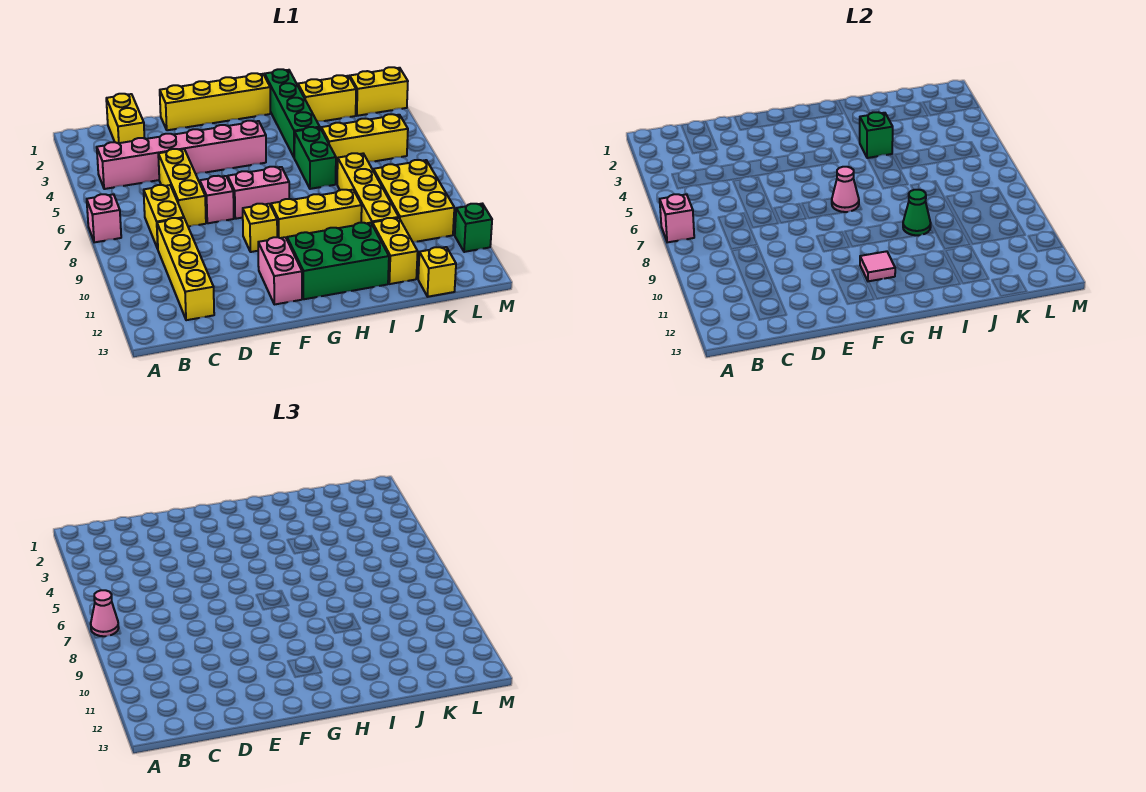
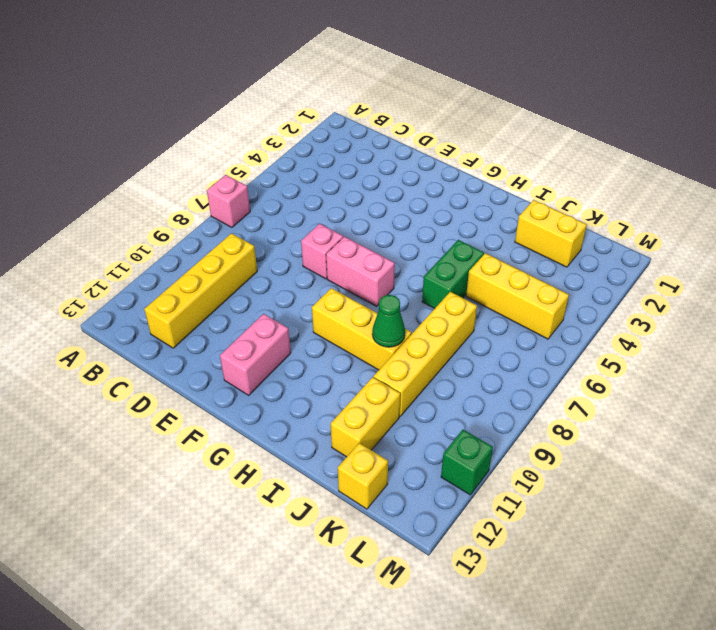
none -> pink 1x6 brick [97,121,266,189]
none -> yellow 1x2 brick [106,94,144,143]
none -> yellow 1x2 brick [144,185,184,249]

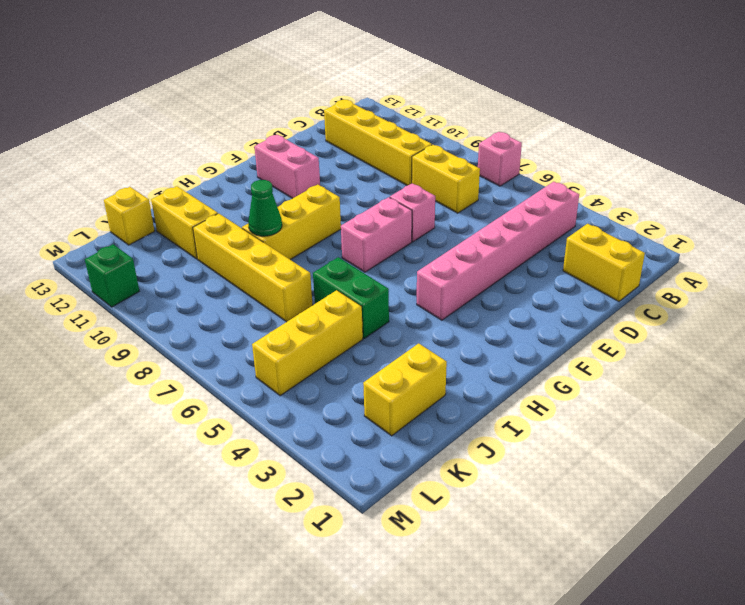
none -> yellow 1x3 brick [158,149,206,227]
none -> yellow 1x4 brick [160,73,270,130]
none -> yellow 1x1 brick [243,204,277,252]

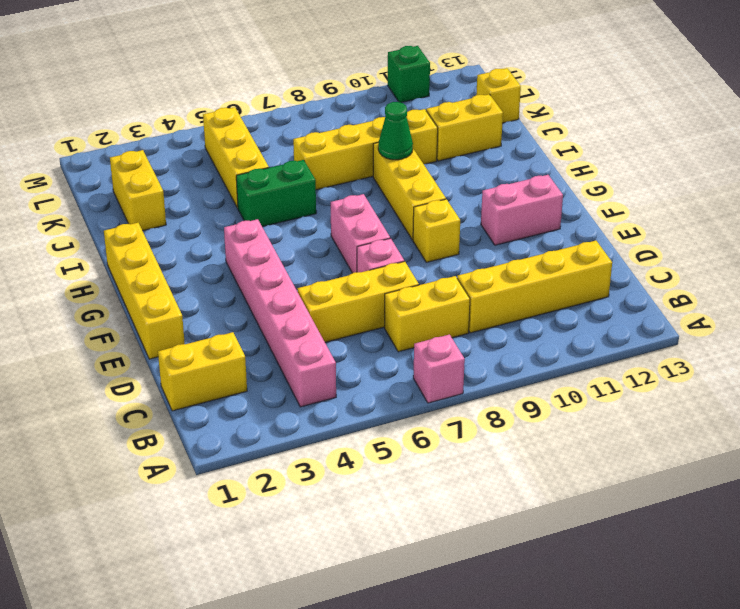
none -> green 2x3 brick [287,223,389,299]
none -> green 1x4 brick [265,69,319,157]
none -> yellow 2x3 brick [373,160,454,242]

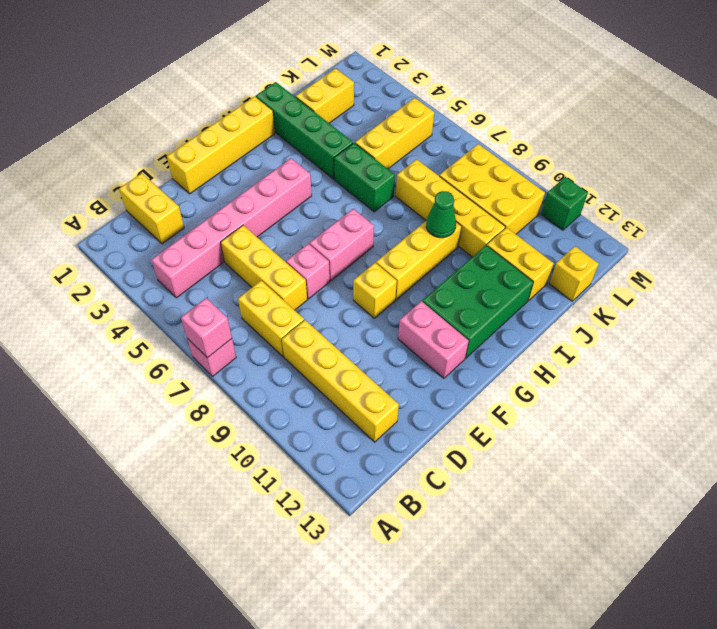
none -> yellow 1x2 brick [350,67,408,116]
none -> pink 1x1 cone [832,167,859,212]
none -> pink 1x1 tile [860,251,895,282]

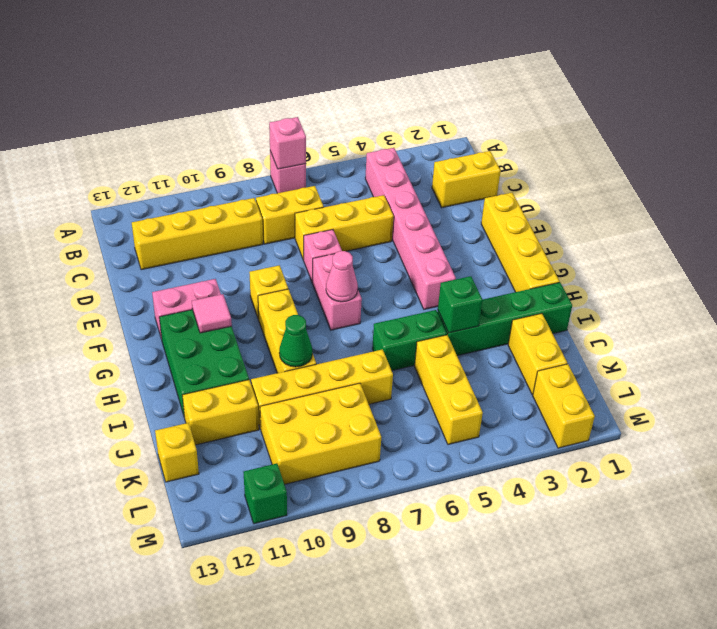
none -> pink 1x1 cone [91,590,119,636]

